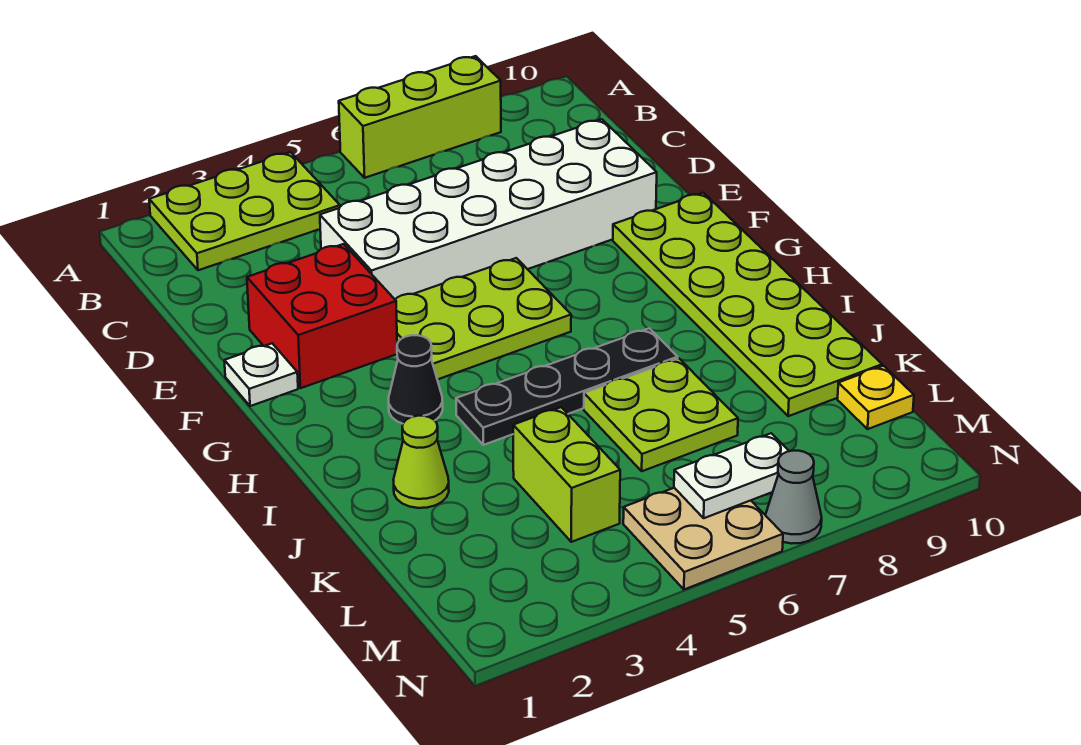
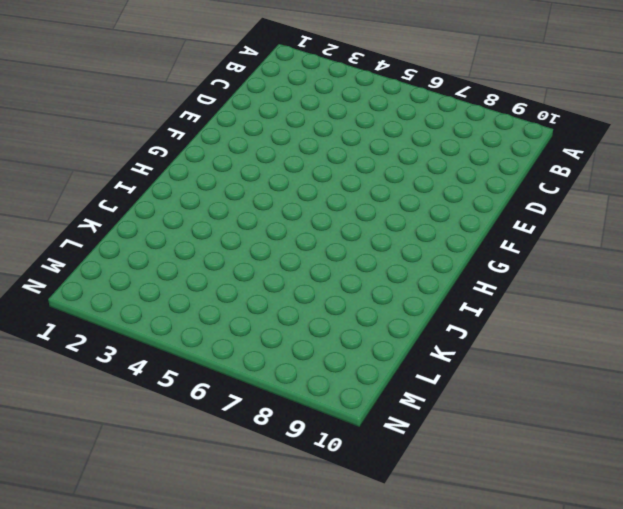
none -> lime 2x3 plate [149,152,340,270]
none -> lime 1x3 brick [339,56,501,178]
none -> white 2x6 brick [320,119,657,299]

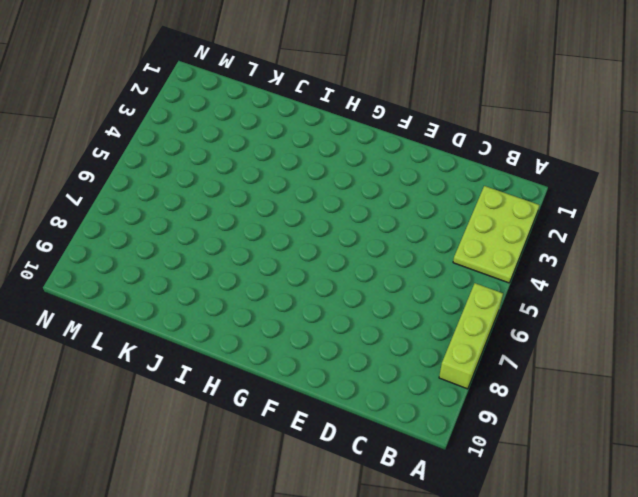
none -> white 2x6 brick [320,119,657,299]
none -> red 2x2 brick [247,244,397,388]
none -> white 1x1 plate [224,343,298,406]

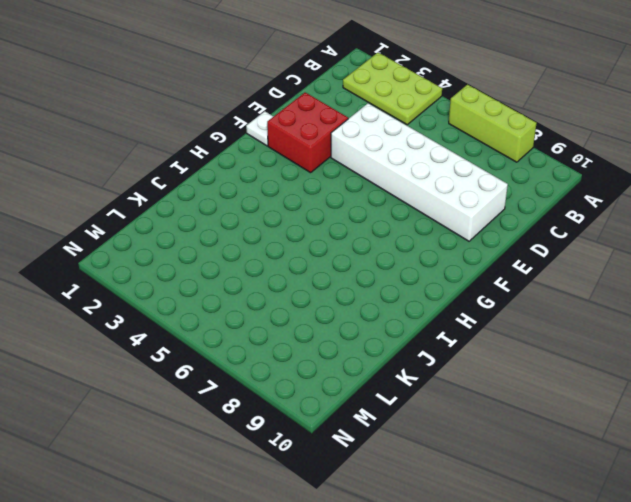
none -> lime 2x3 plate [395,258,571,380]
none -> lime 2x6 plate [613,193,882,416]
none -> black 1x1 cone [389,335,443,424]

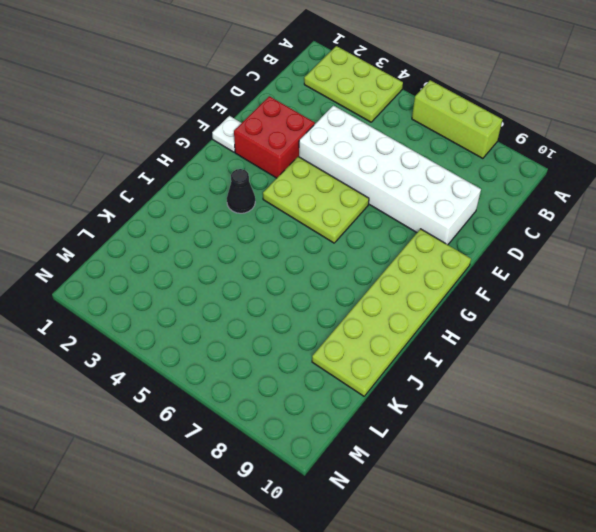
none -> black 1x4 plate [456,328,678,445]
none -> lime 1x1 cone [393,416,449,508]
none -> lime 2x2 plate [584,358,738,471]

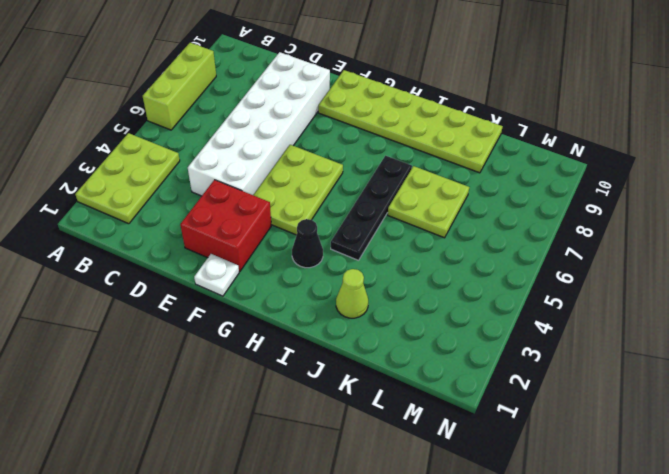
none -> lime 1x2 brick [513,407,620,542]
none -> yellow 1x1 plate [838,366,914,429]
none -> tan 2x2 plate [623,488,783,589]

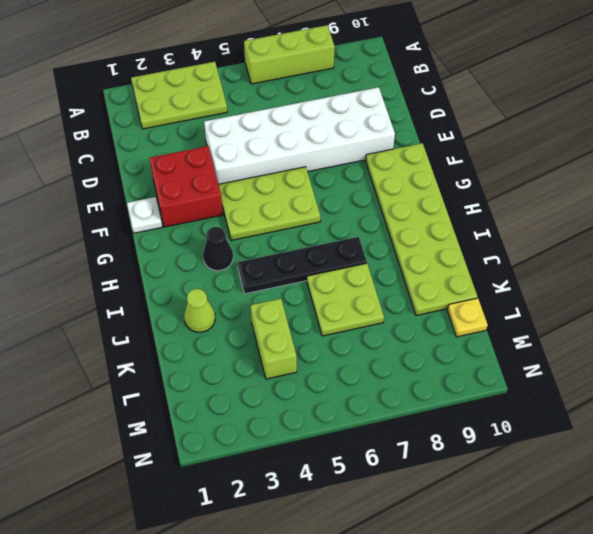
none -> tan 2x2 plate [623,488,783,589]
none -> grey 1x1 cone [766,451,822,544]
none -> white 1x2 plate [674,433,789,518]

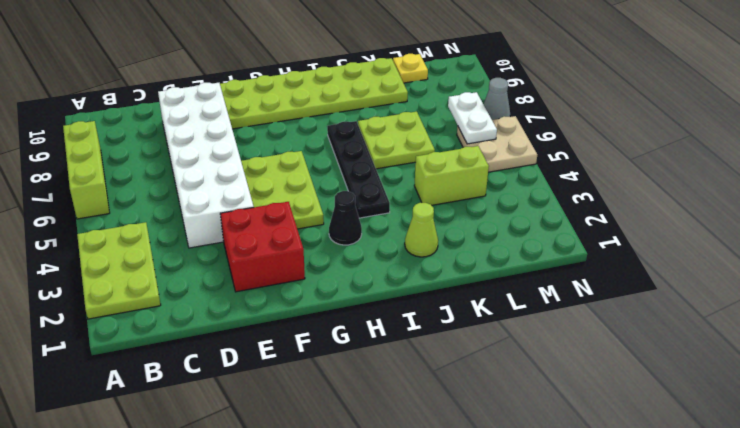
none -> white 1x1 plate [224,343,298,406]

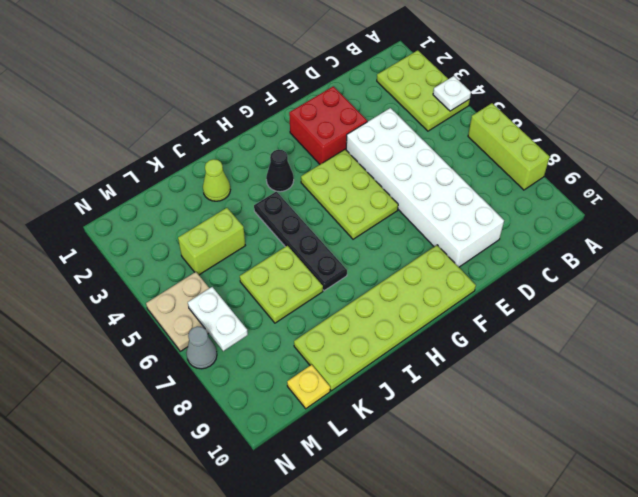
white 1x1 plate [433,76,471,111] -> white 1x1 plate moved to [224,343,298,406]

